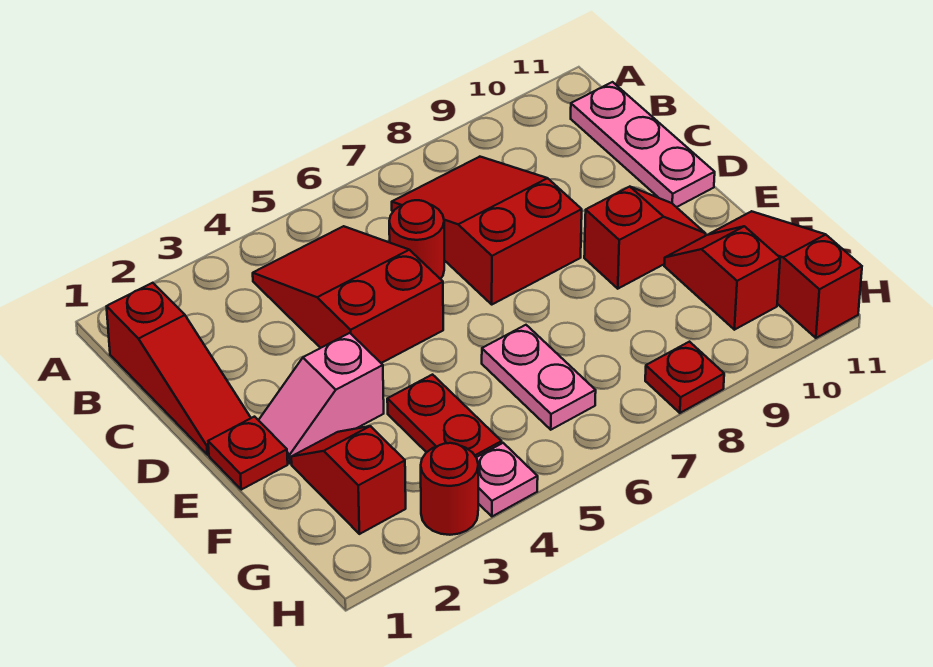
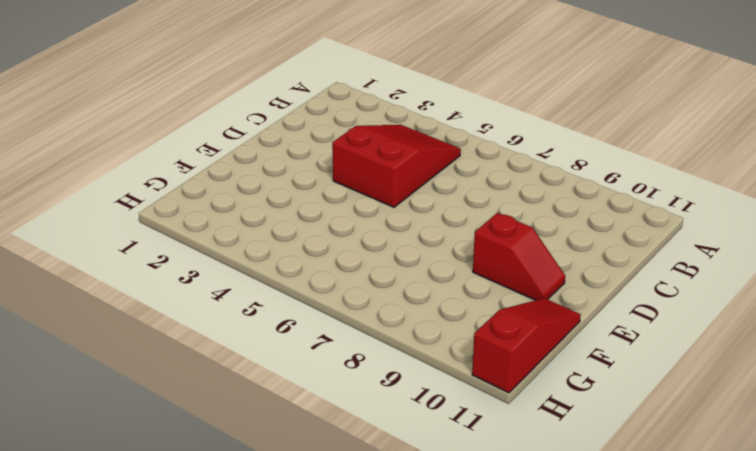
none -> red 1x3 slope [107,283,251,455]
none -> red 2x3 slope [392,157,582,304]
none -> pink 1x3 plate [571,82,715,207]

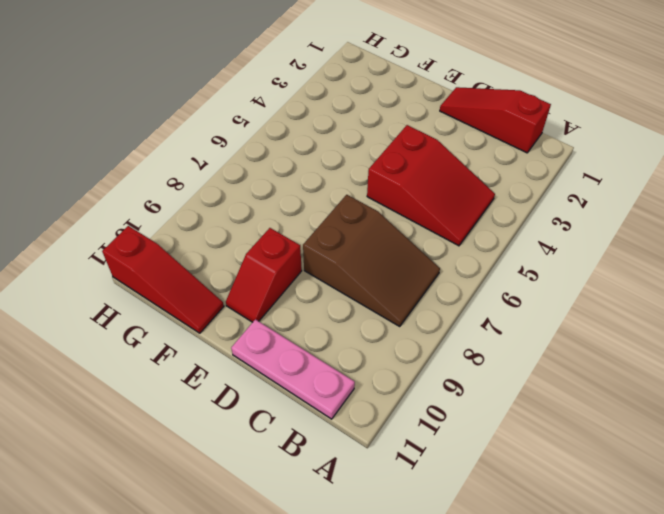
brown 2x3 slope [303,195,440,327] -> red 2x3 slope [392,157,582,304]
none -> red 1x1 round brick [389,200,444,279]
none -> red 1x1 plate [208,417,288,490]
none -> pink 1x2 slope [259,333,384,464]

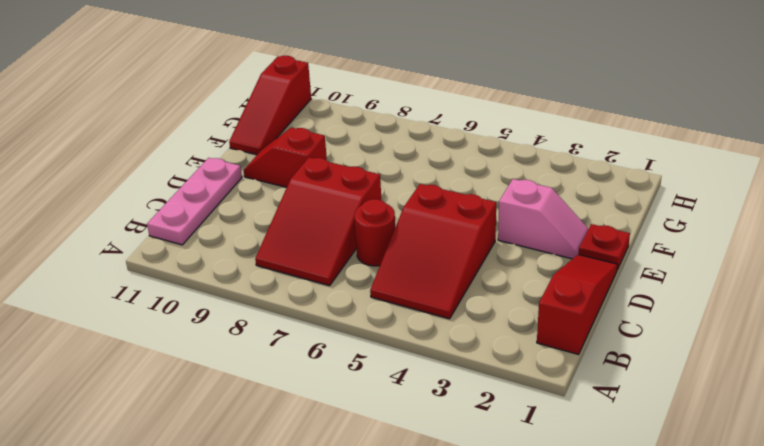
none -> red 1x2 slope [291,426,406,534]
none -> red 1x2 plate [387,375,502,457]
none -> pink 1x2 plate [482,325,596,430]

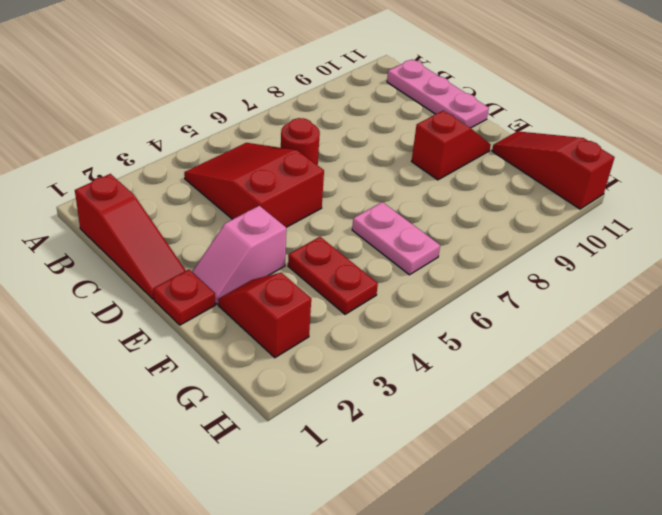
none -> red 2x3 slope [392,157,582,304]
none -> red 1x2 slope [664,226,780,330]
none -> red 1x1 round brick [421,443,478,535]

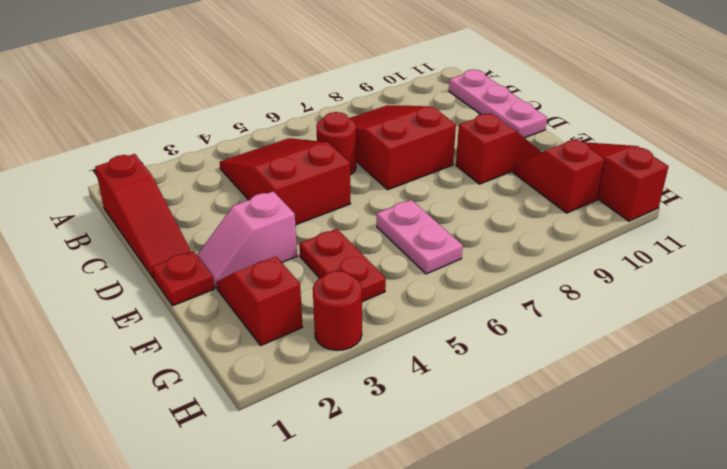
none -> pink 1x1 plate [476,443,538,516]
none -> red 1x1 plate [645,342,724,413]

